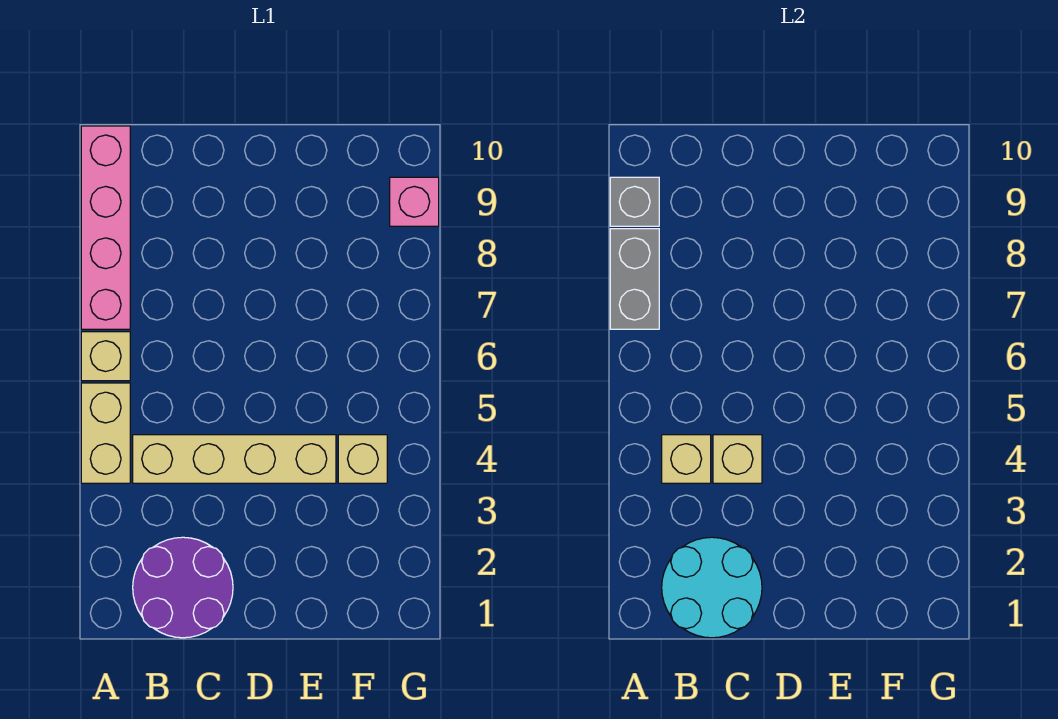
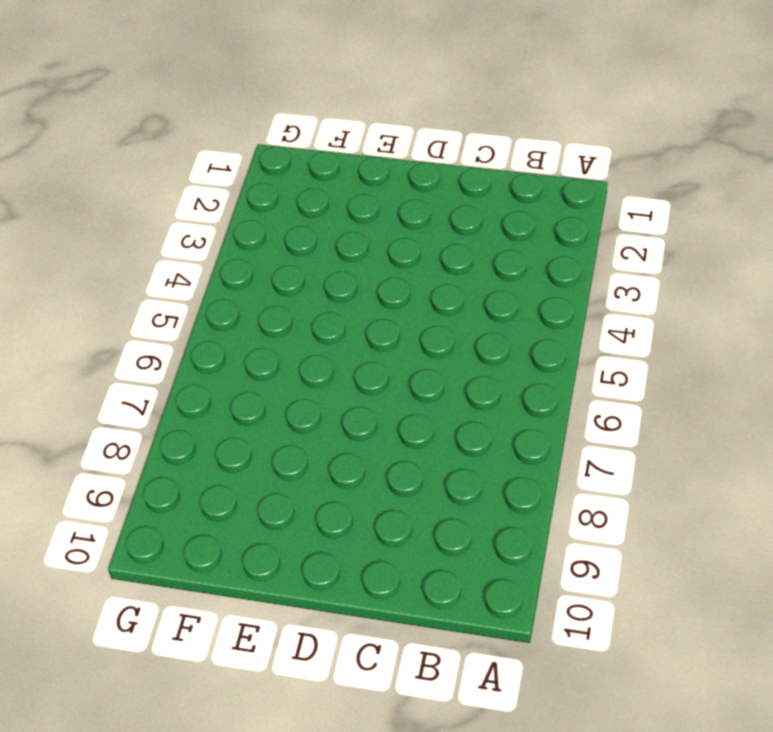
none -> tan 1x2 brick [81,383,130,483]
none -> tan 1x1 brick [81,332,130,381]
none -> pink 1x4 brick [81,126,130,329]

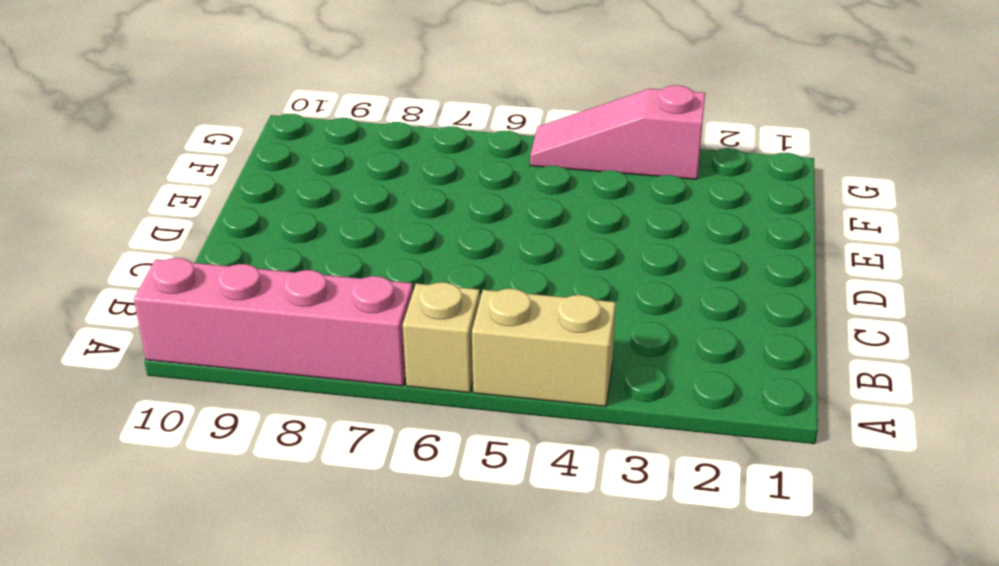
pink 1x3 slope [530,85,705,179] -> none
none -> purple 2x2 round brick [133,537,233,638]
none -> tan 1x4 brick [133,435,336,483]
none -> tan 1x1 brick [338,435,387,483]

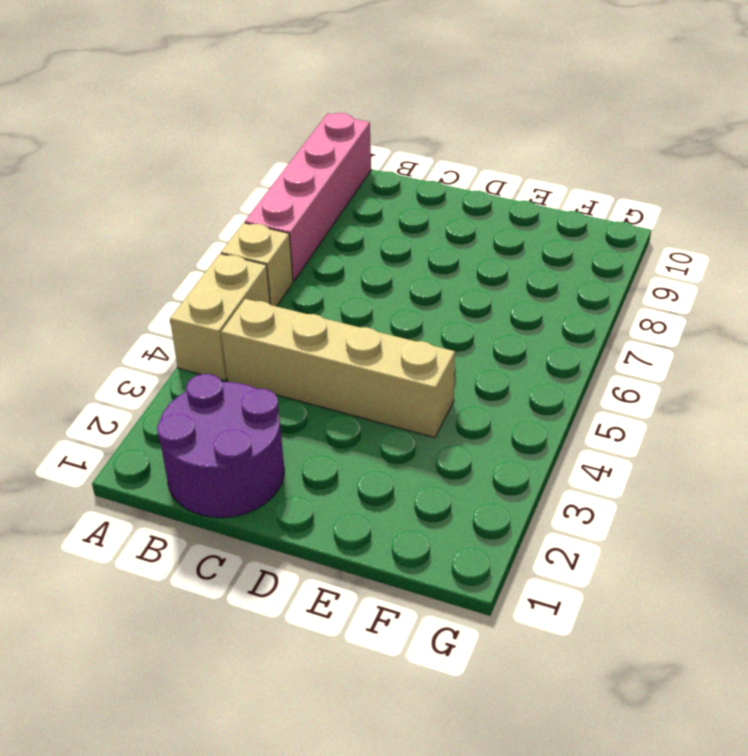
none -> tan 1x1 brick [338,435,387,483]
none -> pink 1x1 brick [390,177,439,226]
none -> grey 1x2 brick [610,229,659,329]

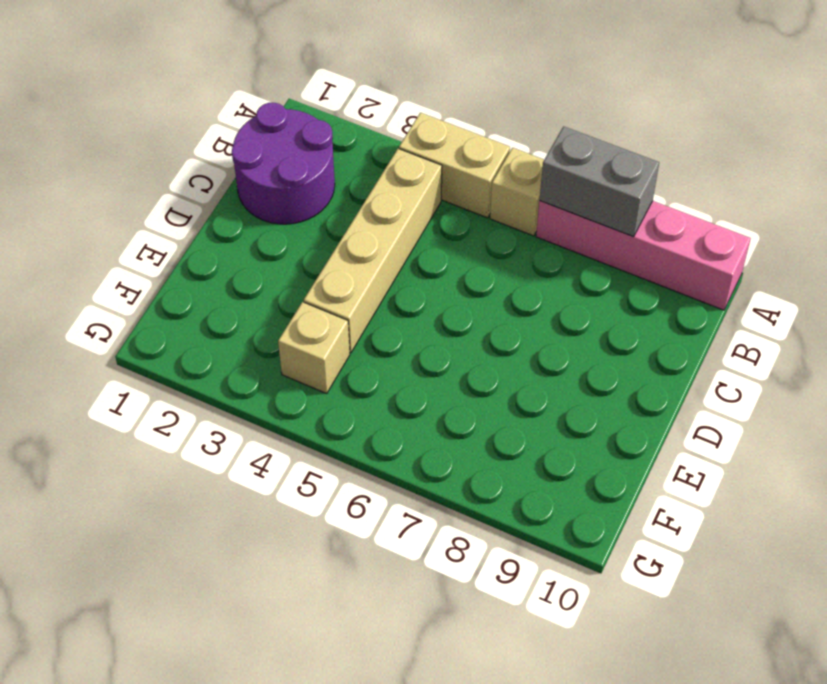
none -> pink 1x1 brick [390,177,439,226]
none -> grey 1x1 brick [610,177,659,226]
none -> cyan 2x2 round brick [662,537,762,638]

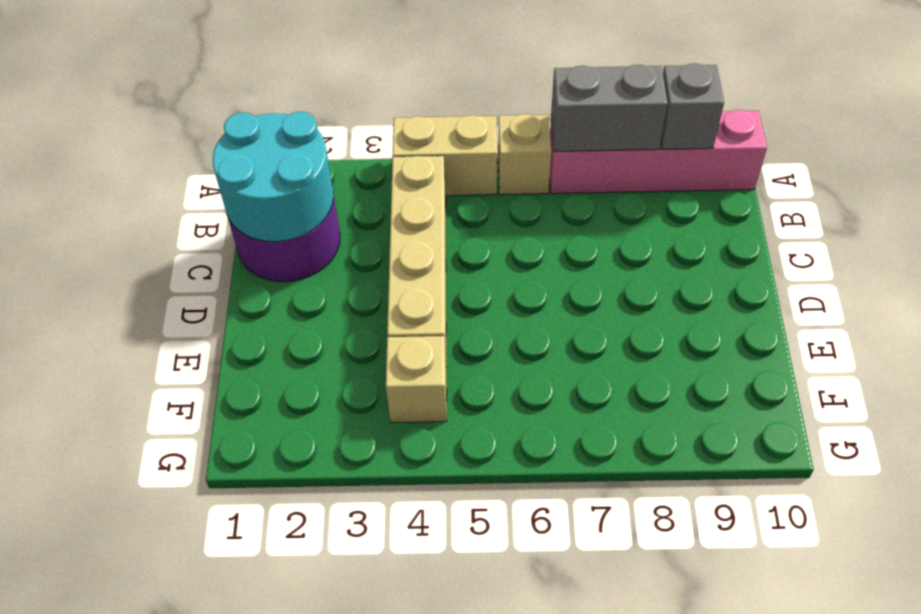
none -> pink 1x1 brick [390,177,439,226]
none -> tan 1x1 brick [662,435,711,483]
none -> tan 1x1 brick [713,435,762,483]

